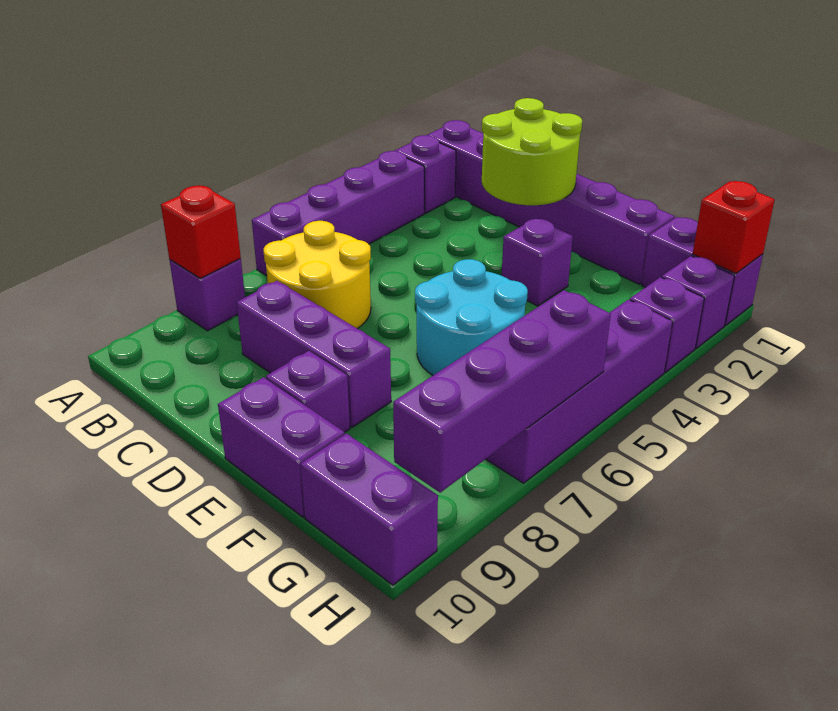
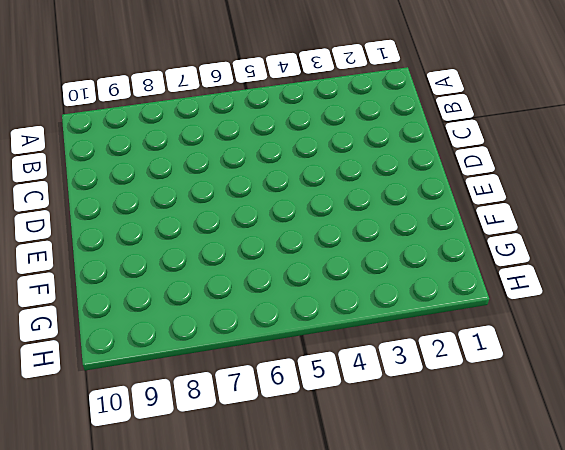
none -> purple 1x6 brick [428,120,675,285]
none -> purple 1x1 brick [395,135,456,213]
none -> purple 1x4 brick [252,151,424,276]

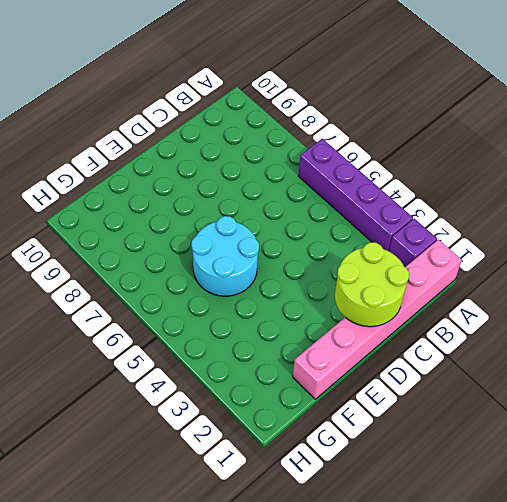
pink 1x6 brick [293,240,462,399] -> purple 1x6 brick [428,120,675,285]
none -> purple 1x1 brick [170,259,245,331]
none -> yellow 2x2 round brick [264,221,371,329]
none -> purple 1x3 brick [237,281,391,427]

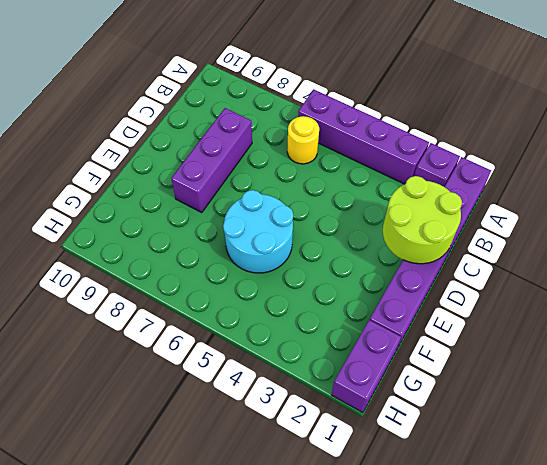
yellow 1x1 round brick [287,116,319,164] -> yellow 2x2 round brick [264,221,371,329]
none -> purple 1x1 brick [170,259,245,331]
none -> purple 1x1 brick [501,218,573,306]
none -> purple 1x1 brick [266,351,350,432]

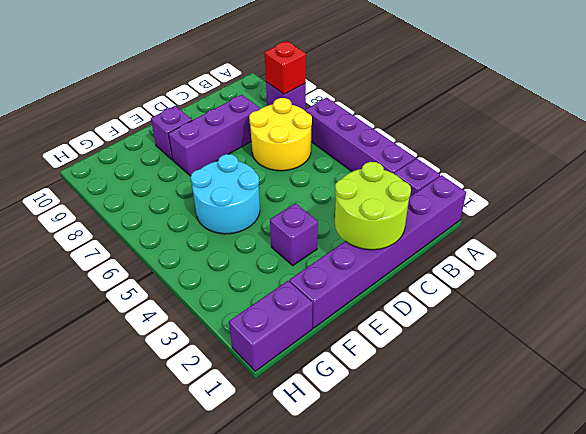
none -> purple 1x2 brick [218,377,345,517]
none -> purple 1x2 brick [301,434,438,585]
none -> purple 1x1 brick [662,256,734,348]

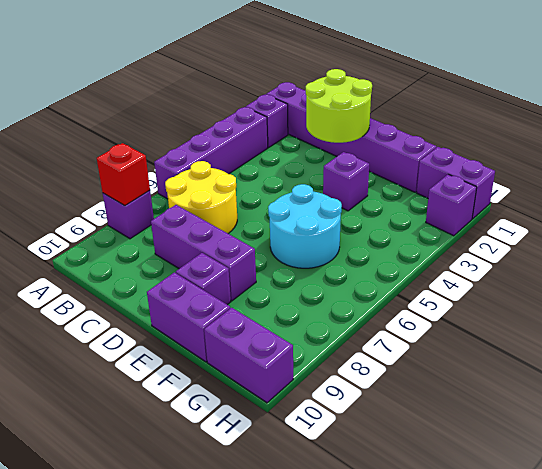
none -> purple 1x1 brick [630,277,704,373]
none -> purple 1x4 brick [486,300,673,483]
none -> red 1x1 brick [693,181,775,273]

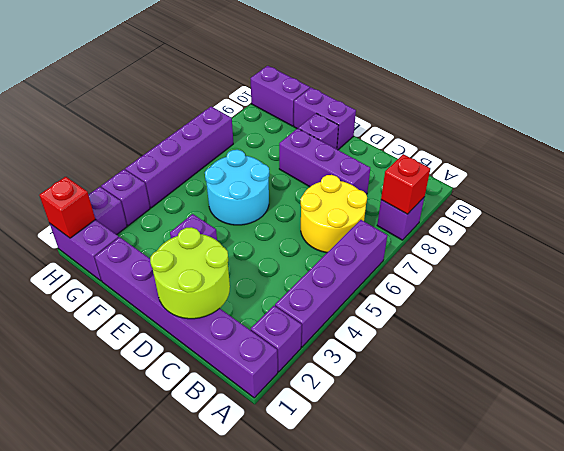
none -> purple 1x4 brick [393,290,611,493]

